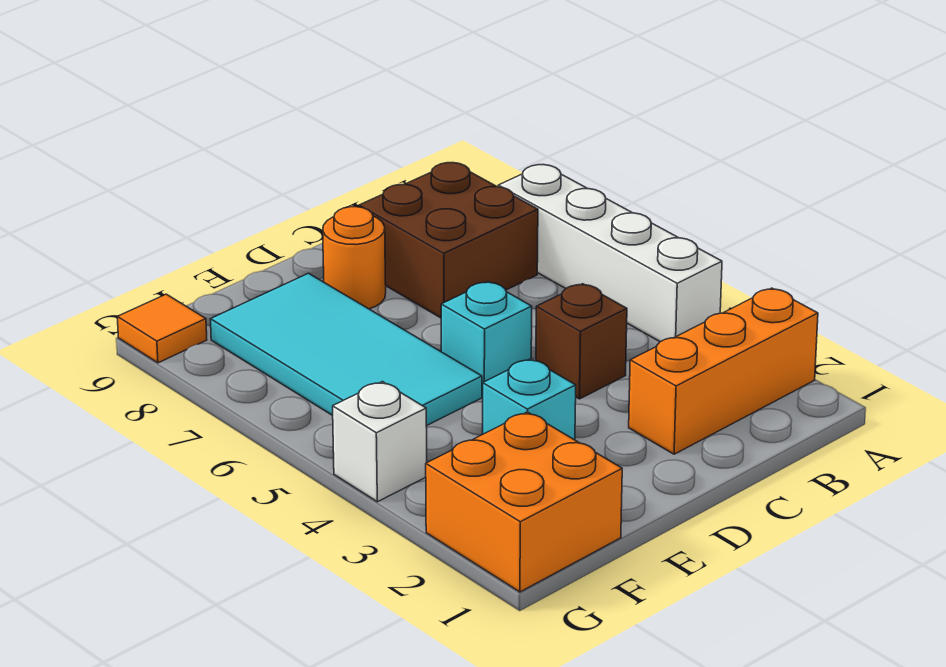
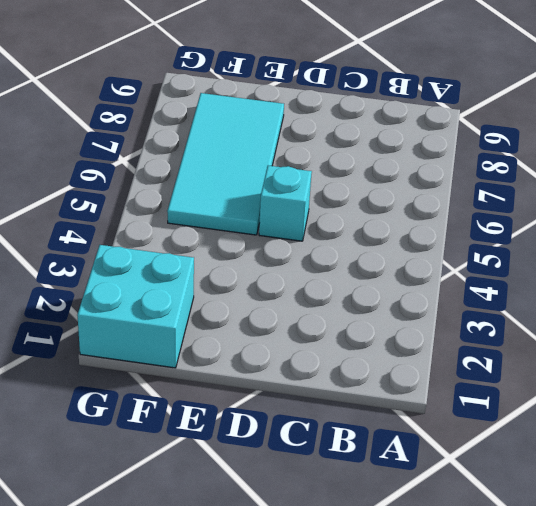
cyan 2x2 brick [77,245,194,368] -> orange 2x2 brick [426,412,622,592]
none -> orange 1x3 brick [629,288,818,454]
none -> white 1x4 brick [498,165,722,342]

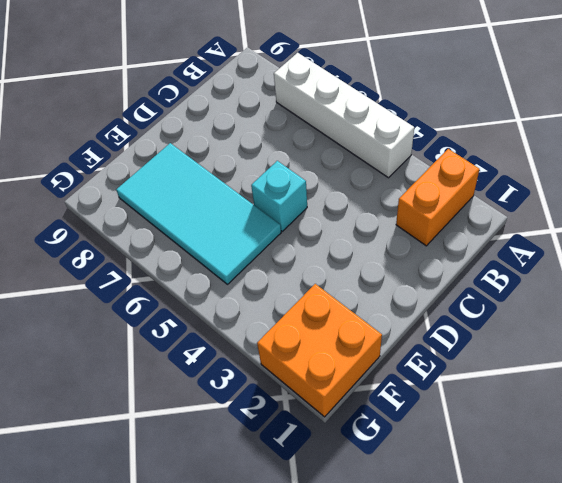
orange 1x2 brick [396,149,480,246] -> orange 1x3 brick [629,288,818,454]
none -> brown 2x2 brick [359,163,538,318]
none -> brown 1x1 brick [536,284,627,399]

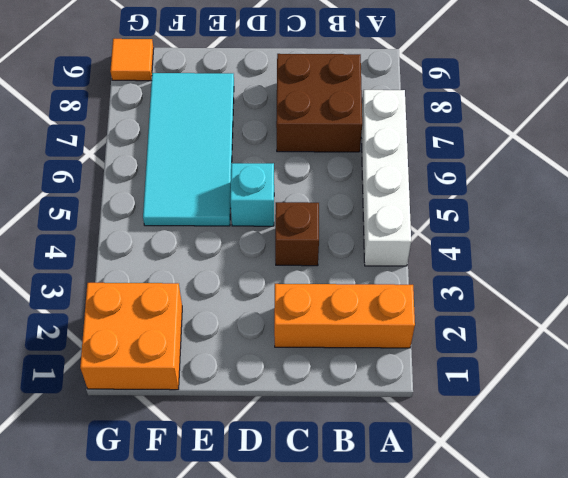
none -> orange 1x1 round brick [323,207,386,309]
none -> cyan 1x1 brick [483,359,576,440]

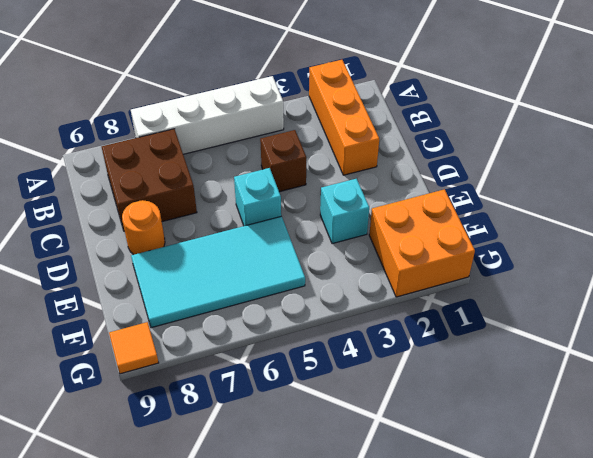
none -> white 1x1 brick [333,382,427,502]

